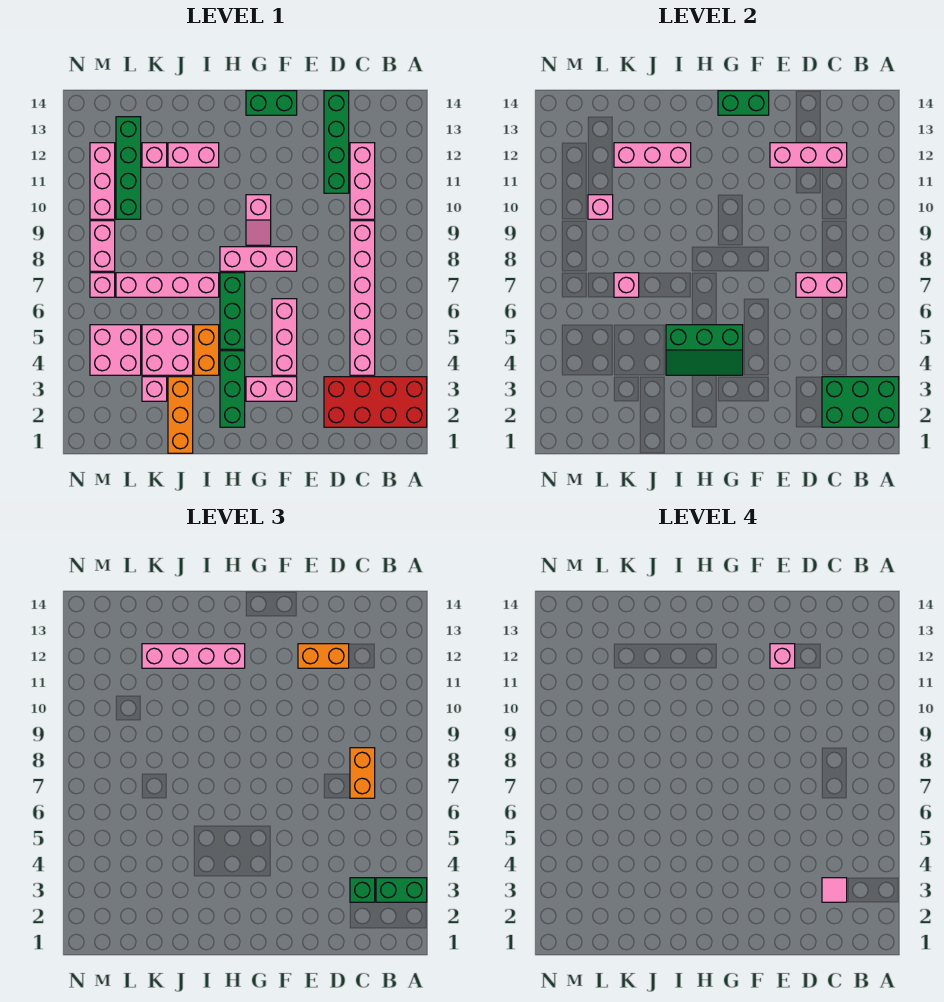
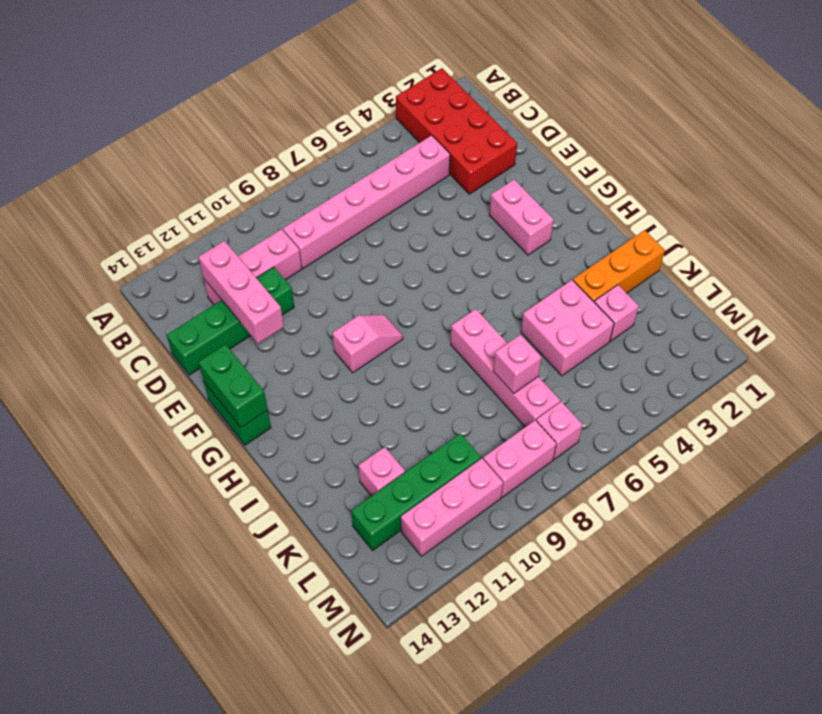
none -> pink 1x3 brick [272,299,297,375]
none -> pink 1x3 brick [220,247,297,271]
none -> green 1x3 brick [220,351,245,427]
none -> green 1x3 brick [220,273,245,349]

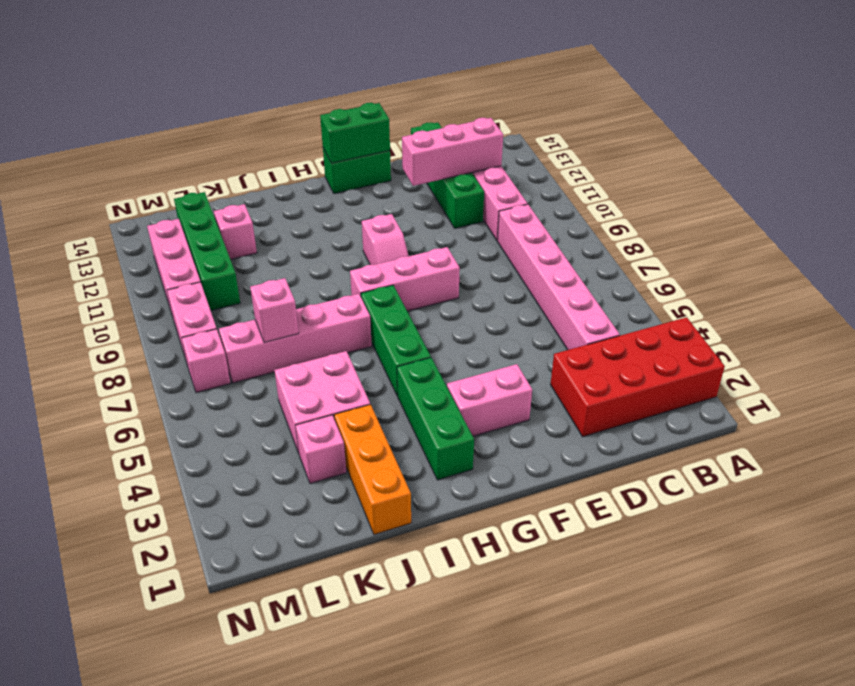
none -> pink 1x3 brick [272,299,297,375]
none -> orange 1x2 brick [194,325,219,375]
none -> pink 1x2 brick [168,143,219,167]
none -> pink 2x2 brick [90,325,141,375]

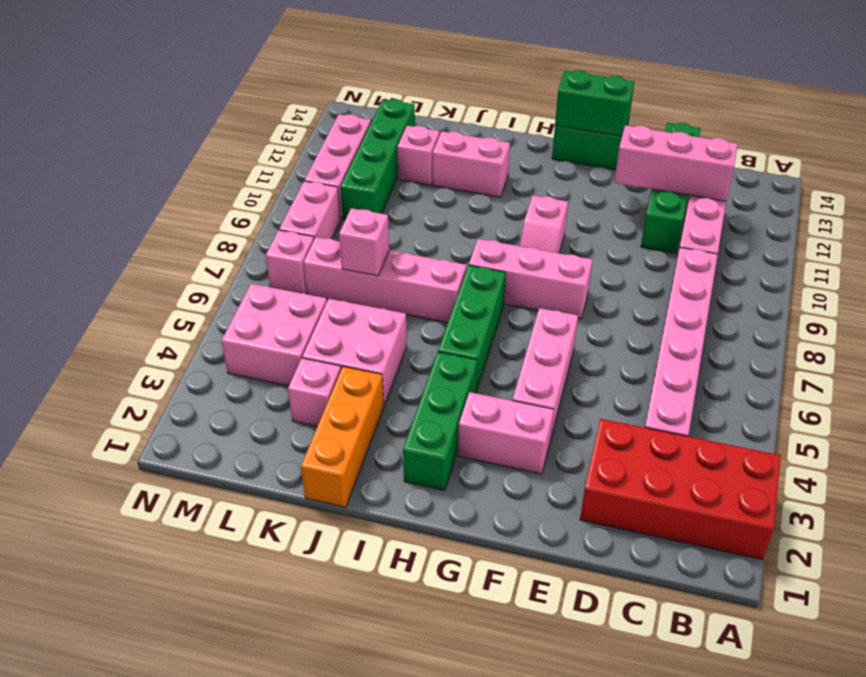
none -> orange 1x2 brick [194,325,219,375]
none -> green 2x3 brick [822,377,899,427]
none -> pink 1x2 brick [796,273,847,297]
none -> green 2x3 slope [666,325,743,375]

